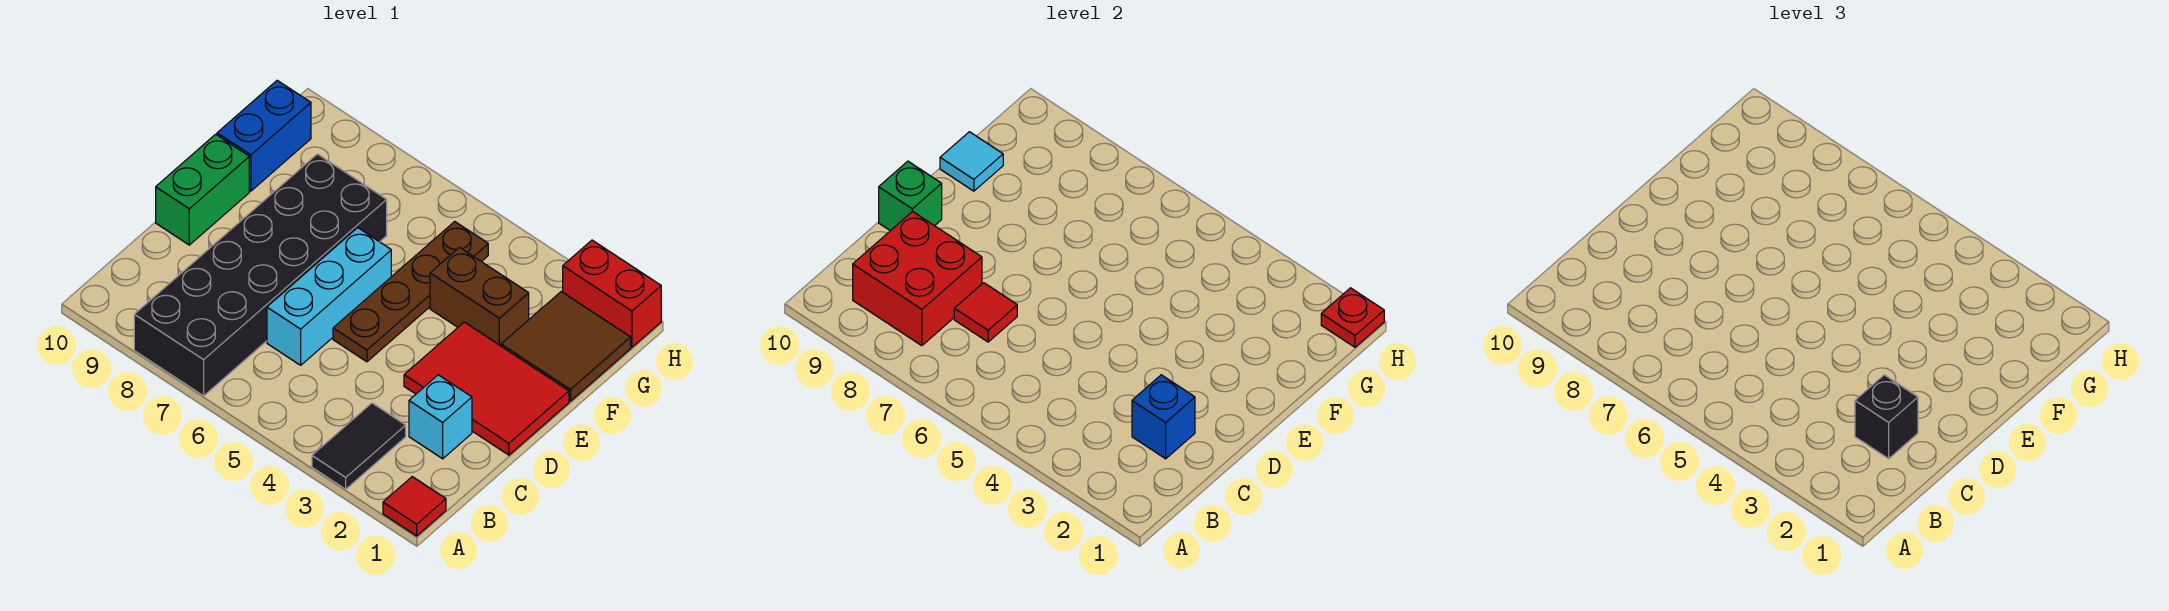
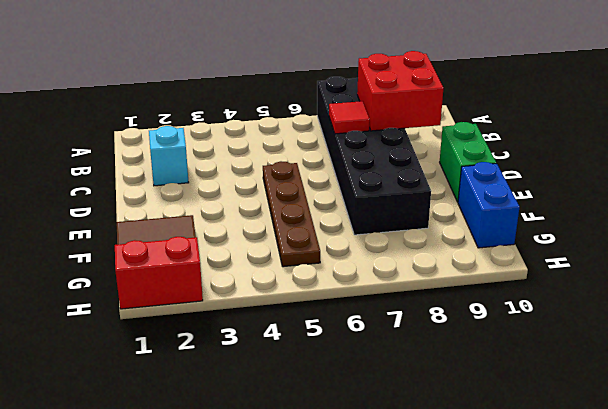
none -> red 1x1 tile [383,477,446,536]
none -> black 1x2 tile [312,403,406,489]
none -> cyan 1x3 brick [267,228,391,365]

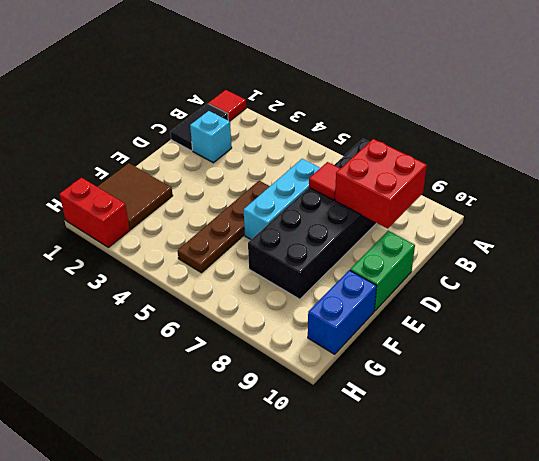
black 1x2 tile [170,104,228,151] -> black 1x2 tile moved to [312,403,406,489]
none -> red 2x3 tile [404,322,569,455]
none -> brown 1x2 brick [430,247,529,346]
none -> blue 1x1 brick [1132,375,1195,459]

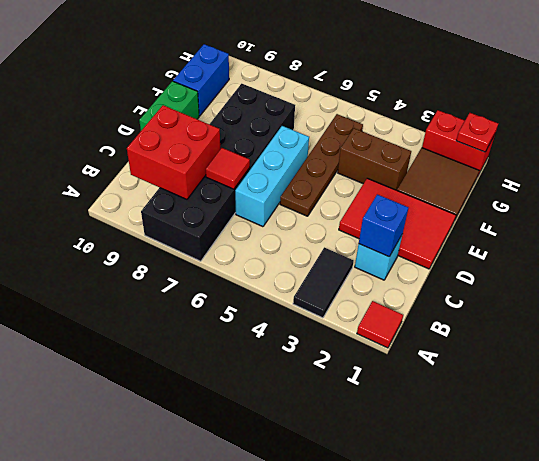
none -> green 1x1 brick [879,161,942,231]
none -> cyan 1x1 tile [940,132,1003,191]
none -> black 1x1 brick [1855,375,1918,459]

